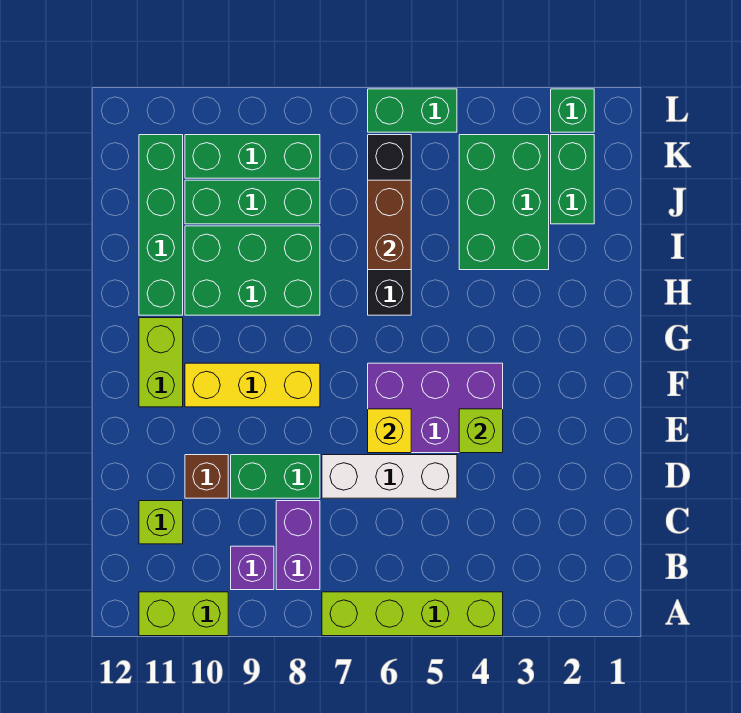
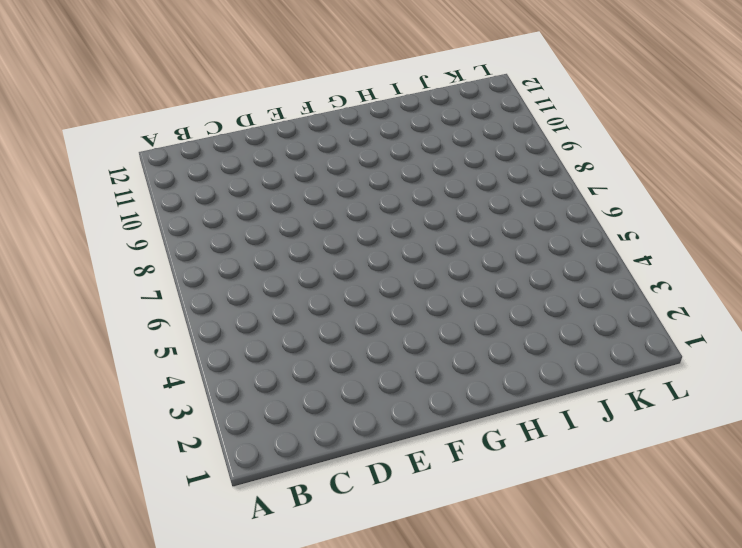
none -> lime 1x4 brick [322,592,503,636]
none -> lime 1x2 brick [139,592,228,636]
none -> purple 1x2 brick [276,501,320,590]

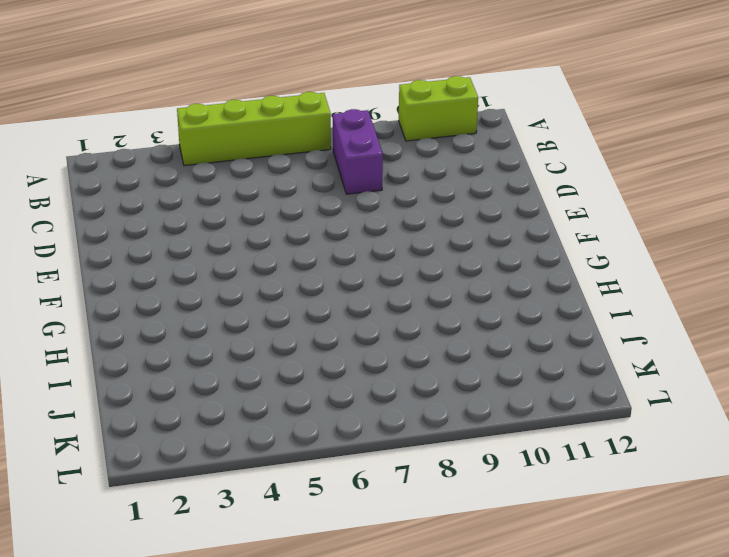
none -> purple 1x1 brick [231,546,274,590]
none -> lime 1x1 brick [139,501,183,544]
none -> white 1x3 brick [322,455,457,498]

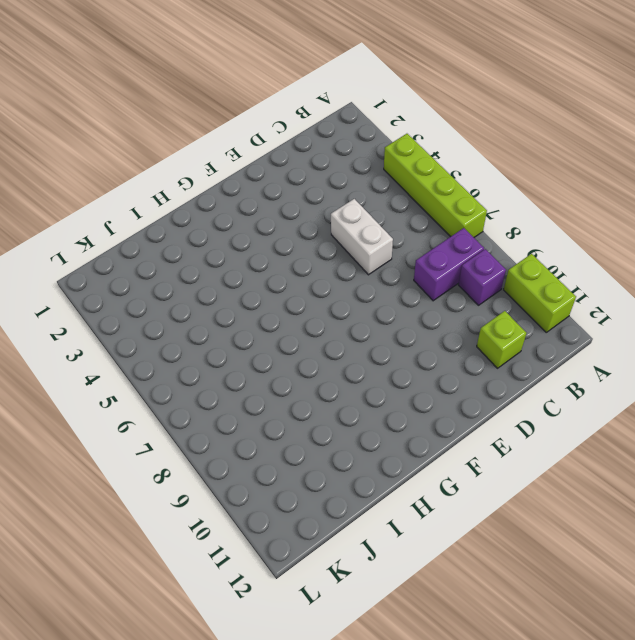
white 1x2 brick [331,199,393,275] -> white 1x3 brick [322,455,457,498]
none -> green 1x2 brick [231,455,320,498]
none -> brown 1x1 brick [185,455,228,498]
none -> purple 2x3 brick [368,363,503,453]

